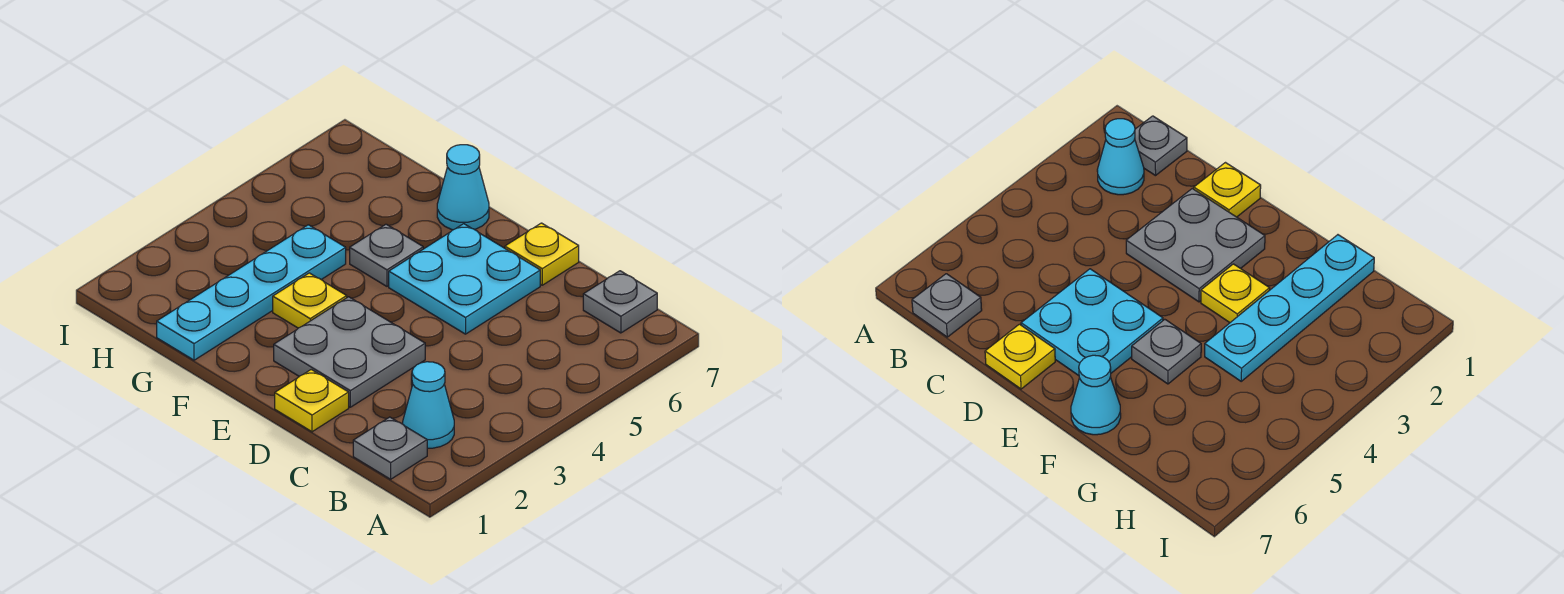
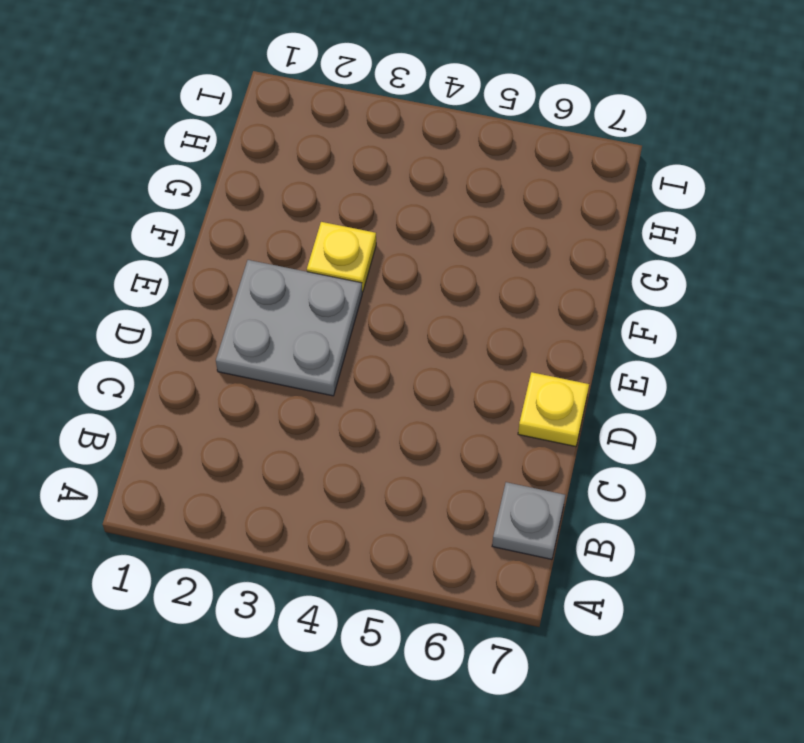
none -> grey 1x1 plate [353,417,427,479]
none -> cyan 1x1 cone [403,362,454,448]

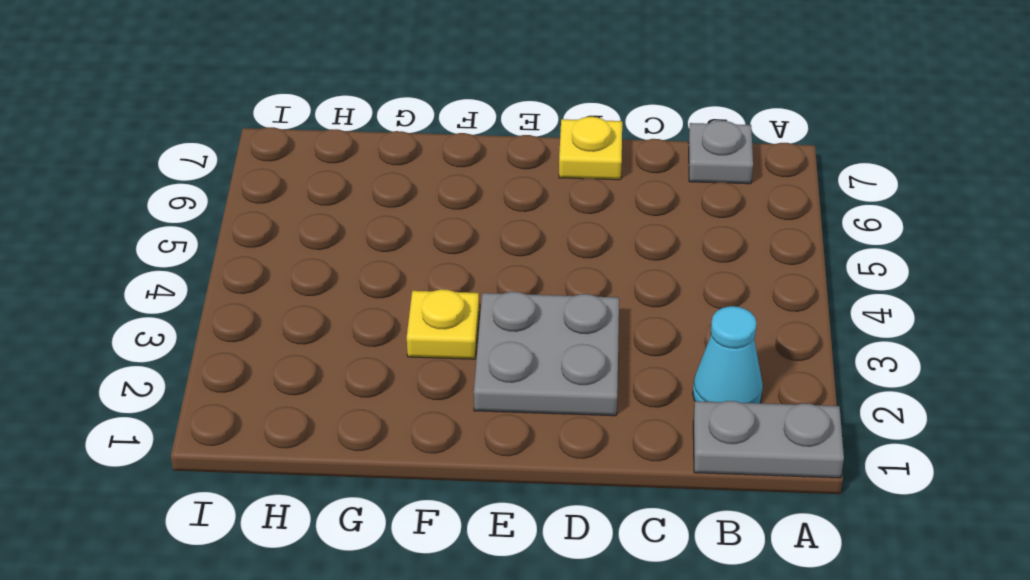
grey 1x2 plate [693,401,844,478] -> grey 1x1 plate [353,417,427,479]
none -> yellow 1x1 plate [275,370,349,432]
none -> cyan 2x2 plate [389,224,540,334]

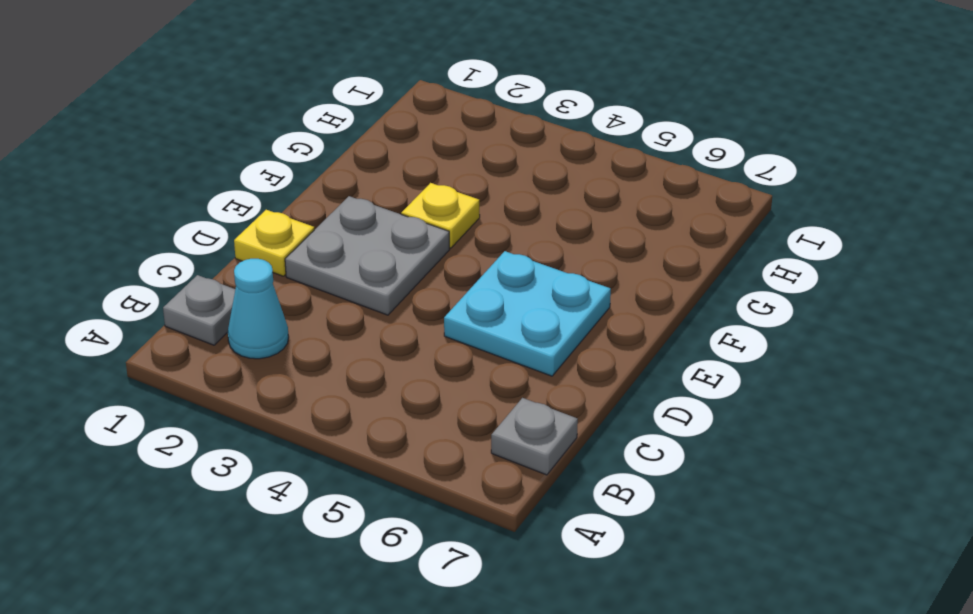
none -> yellow 1x1 plate [505,223,579,285]
none -> grey 1x1 plate [350,224,423,286]

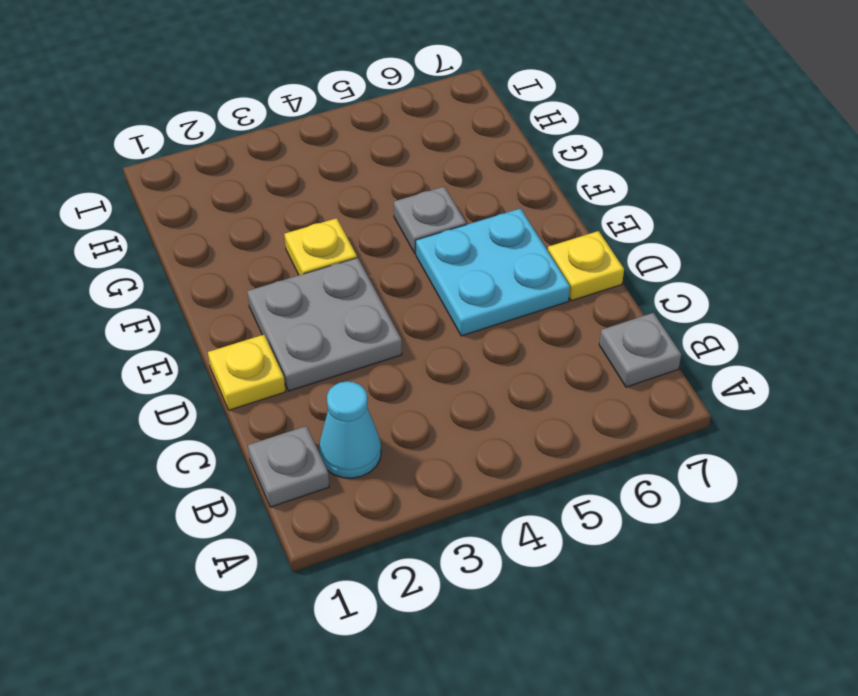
none -> cyan 1x1 cone [437,145,489,230]
none -> cyan 1x4 plate [157,225,346,360]

